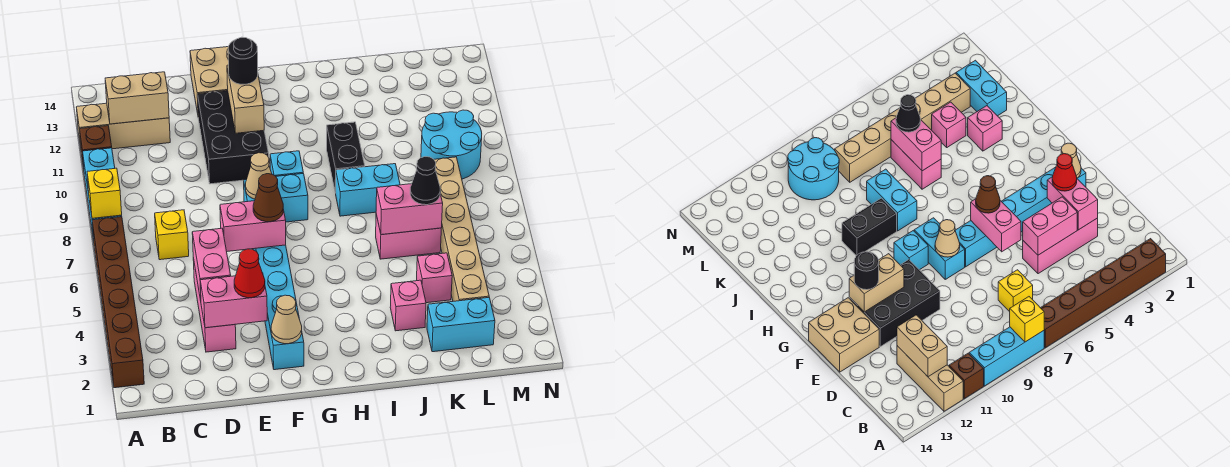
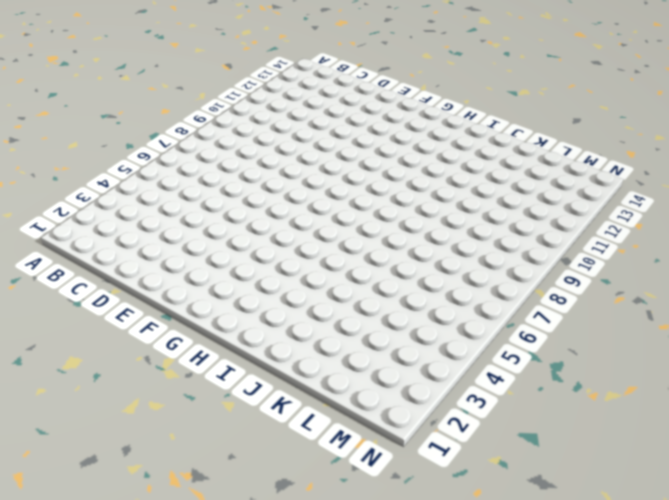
none -> brown 1x6 brick [92,217,144,388]
none -> cyan 1x3 brick [83,148,122,241]
none -> brown 1x1 brick [80,126,112,169]
none -> tan 1x3 brick [77,103,170,149]

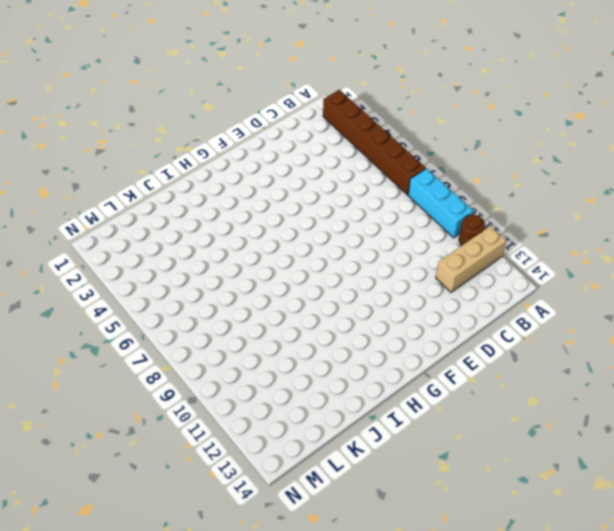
brown 1x1 round brick [459,215,485,245] -> brown 1x1 brick [80,126,112,169]
none -> yellow 1x1 brick [155,210,189,260]
none -> pink 1x3 brick [193,258,236,352]
none -> black 2x3 brick [197,91,269,184]
none -> tan 2x2 brick [190,47,229,113]

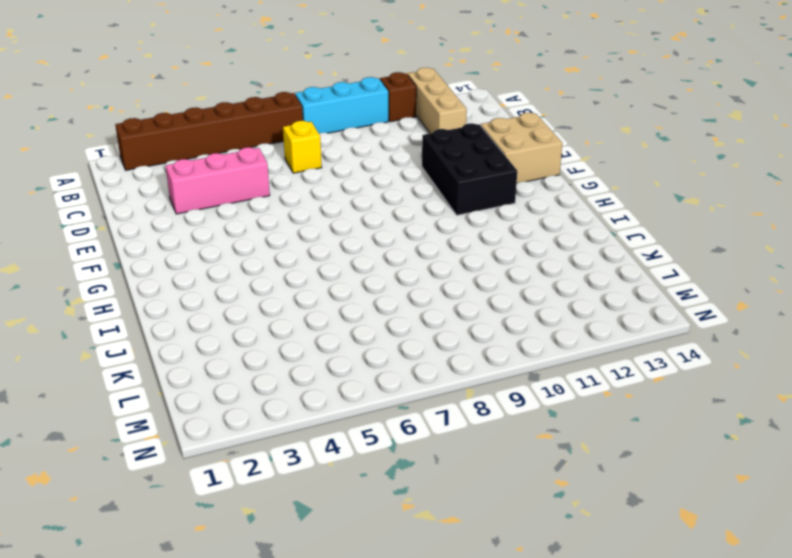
black 2x3 brick [422,123,517,215] -> black 2x3 brick turned to [197,91,269,184]
none -> cyan 1x6 brick [253,245,304,370]
none -> cyan 1x2 brick [244,174,308,222]
none -> cyan 1x1 brick [270,151,303,176]
none -> cyan 1x2 brick [336,164,400,216]

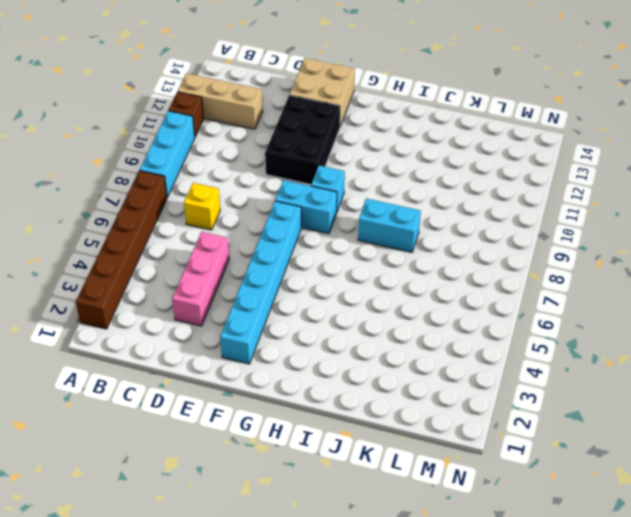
none -> black 1x2 brick [327,122,365,193]
none -> pink 1x1 brick [390,280,426,331]
none -> pink 1x2 brick [376,214,441,259]
none -> cyan 1x2 brick [427,297,495,352]

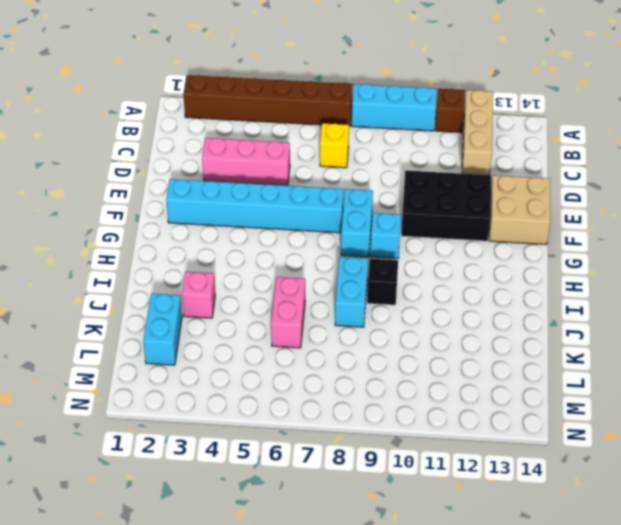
black 1x1 brick [367,259,398,305] -> black 1x2 brick [327,122,365,193]
none -> pink 1x1 brick [416,253,452,303]
none -> tan 1x6 brick [434,157,489,301]
none -> cyan 2x2 round brick [421,110,482,179]
none -> yellow 1x1 brick [87,168,122,218]

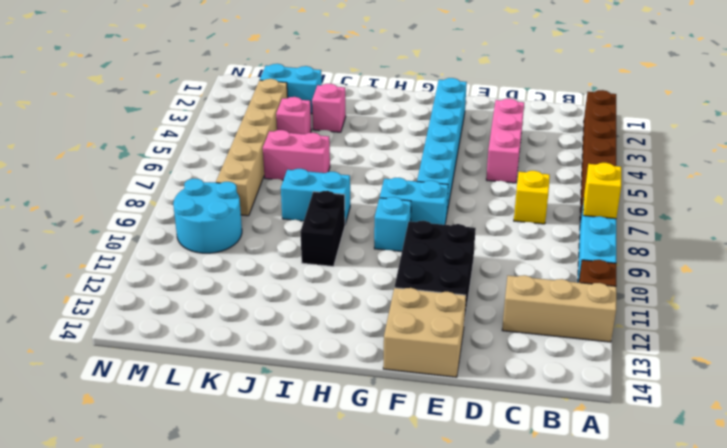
none -> tan 1x2 brick [105,72,169,124]
none -> pink 1x2 brick [200,276,267,328]
none -> pink 1x2 brick [192,228,231,301]
none -> pink 1x2 brick [220,201,286,251]

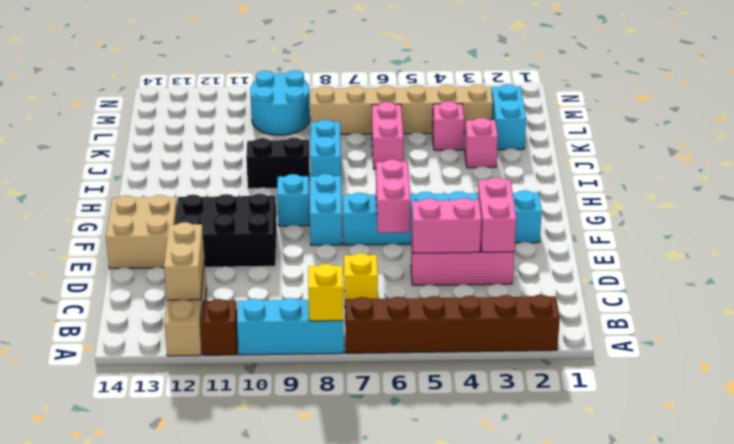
none -> tan 1x1 cone [271,295,302,344]
none -> tan 1x1 cone [246,153,272,199]
none -> tan 1x2 brick [227,65,264,133]
none -> pink 1x2 brick [376,184,443,235]

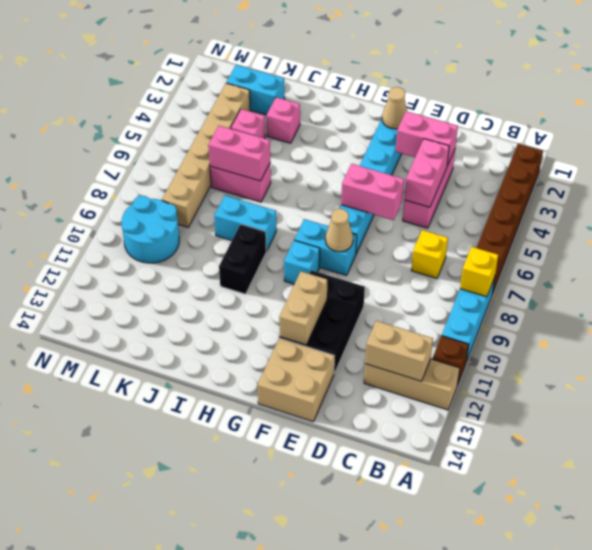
none -> red 1x1 cone [234,249,265,298]
none -> brown 1x1 cone [253,174,283,222]
none -> black 1x1 round brick [228,37,258,84]
none -> black 1x1 cone [410,157,440,205]

